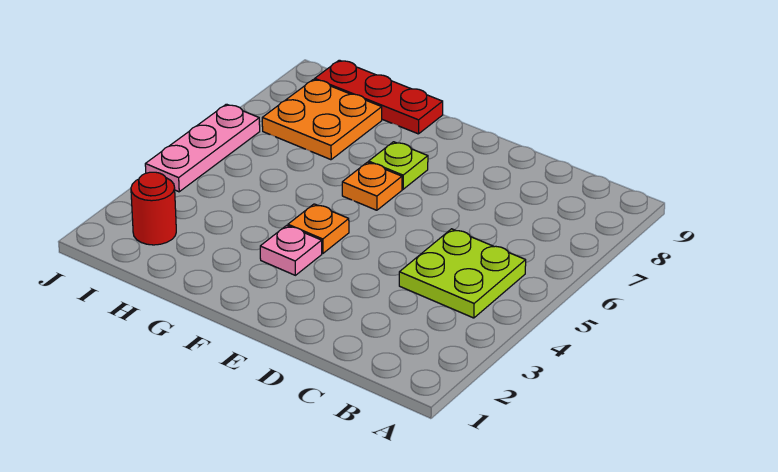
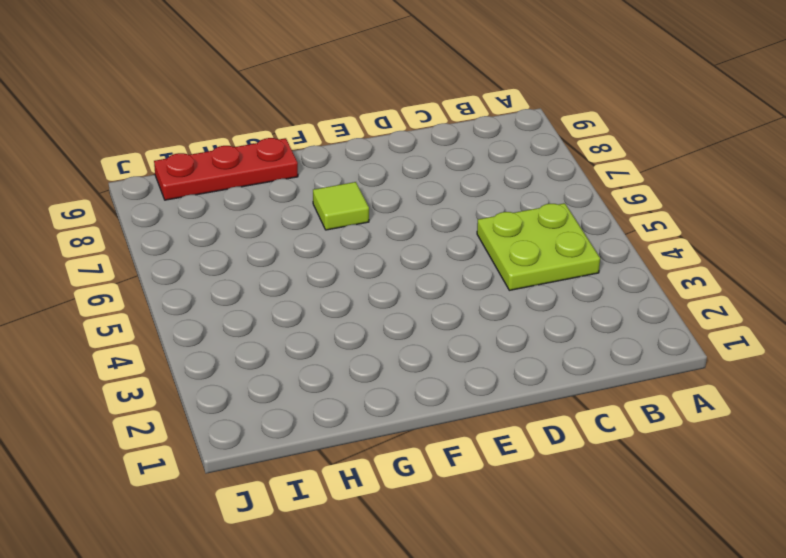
lime 1x1 tile [313,182,369,230] -> lime 1x1 plate [369,142,428,189]
none -> pink 1x1 plate [260,225,322,275]
none -> orange 1x1 plate [288,204,349,253]

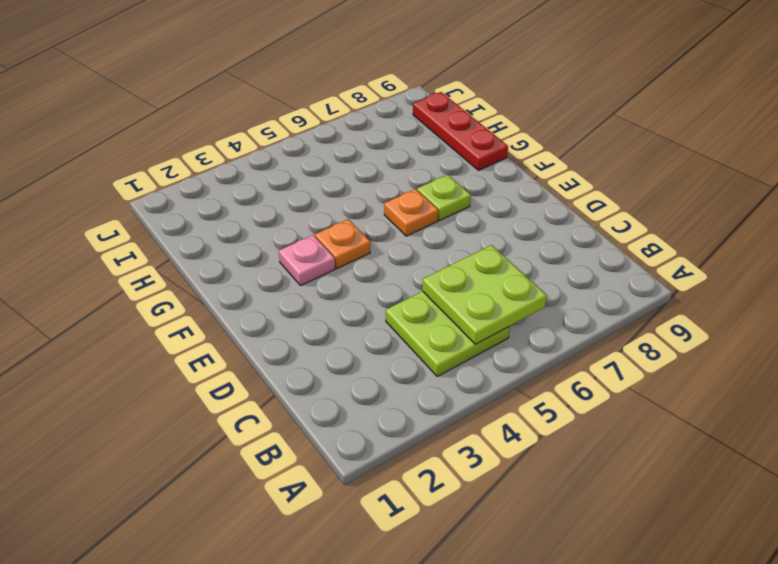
lime 2x2 plate [422,245,547,344] -> none
none -> orange 2x2 plate [262,79,382,160]
none -> red 1x1 round brick [131,172,176,245]

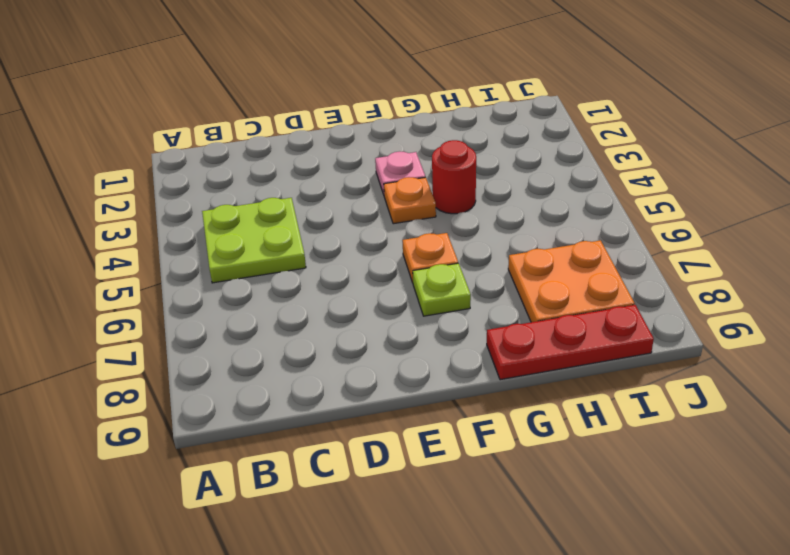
red 1x1 round brick [432,140,476,214] -> red 1x1 round brick moved to [131,172,176,245]
none -> pink 1x3 plate [145,104,260,192]

